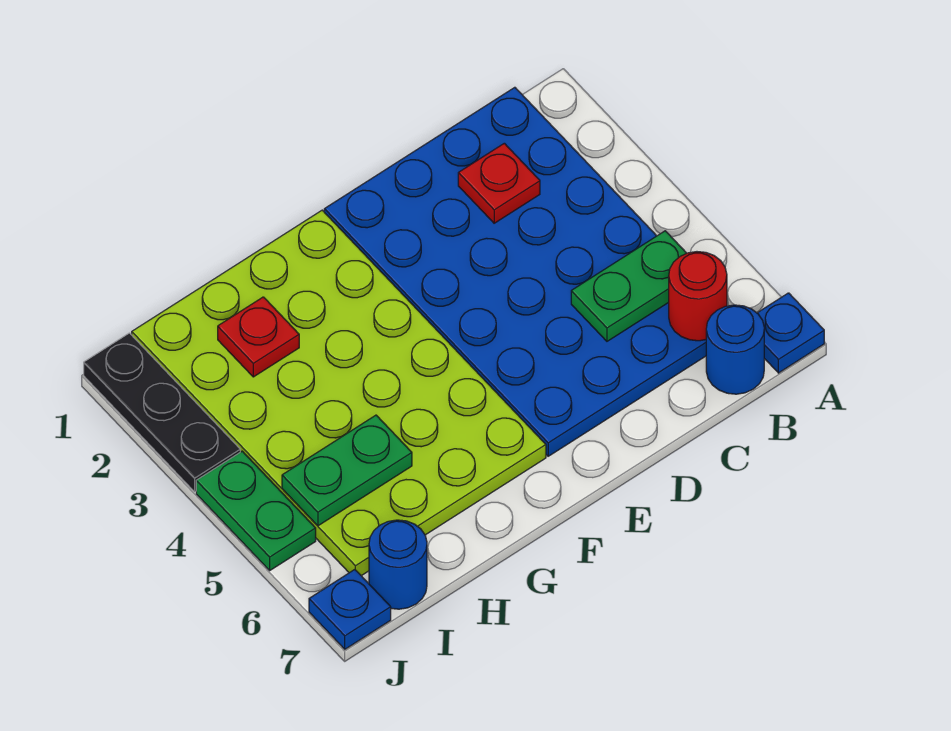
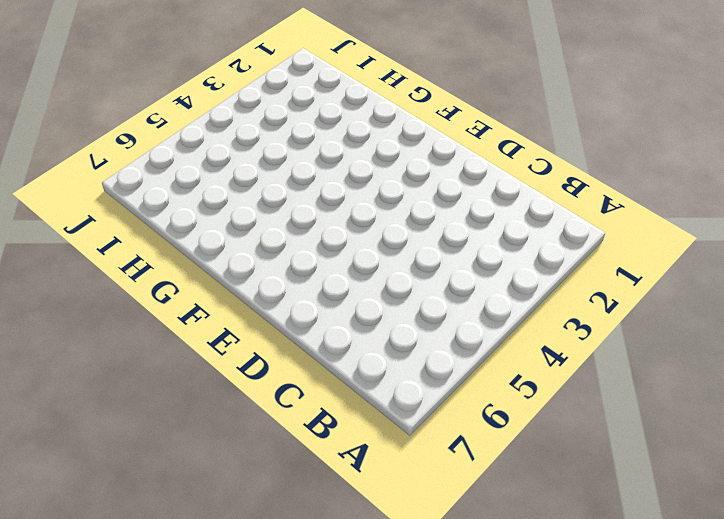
none -> blue 1x1 plate [758,293,824,373]
none -> blue 4x6 plate [324,87,706,456]
none -> blue 1x1 round brick [706,305,764,394]

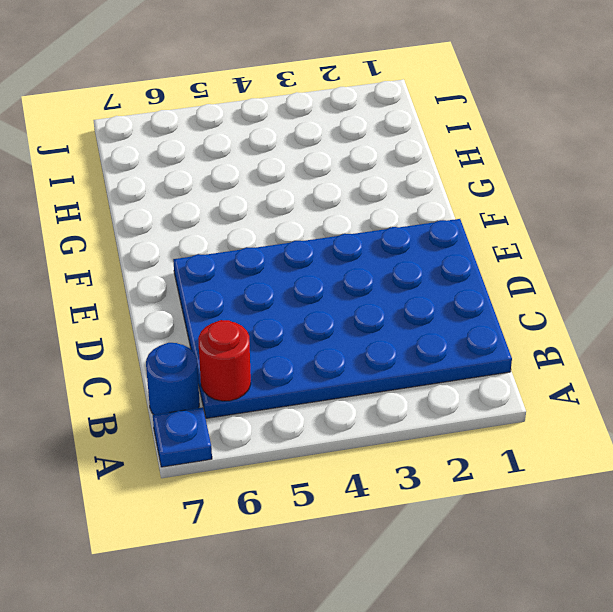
none -> lime 4x6 plate [132,210,546,576]
none -> blue 1x1 round brick [369,520,427,609]
none -> black 1x3 plate [84,333,240,492]

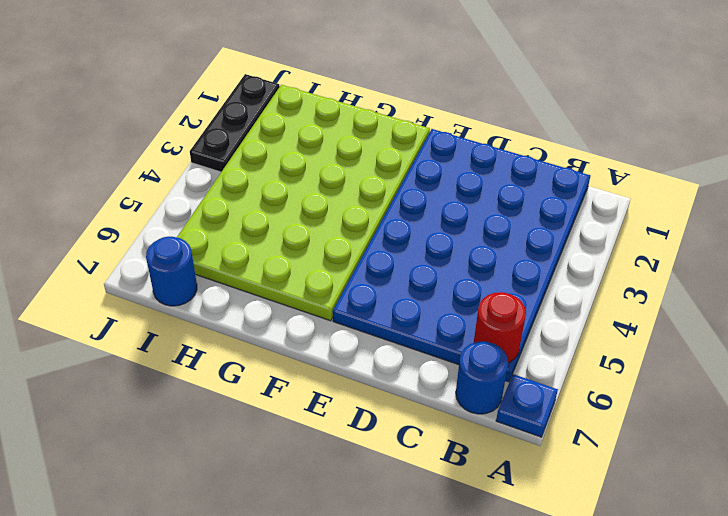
none -> green 1x2 plate [196,451,316,570]
none -> blue 1x1 plate [309,570,391,649]
none -> green 1x2 plate [571,231,687,341]

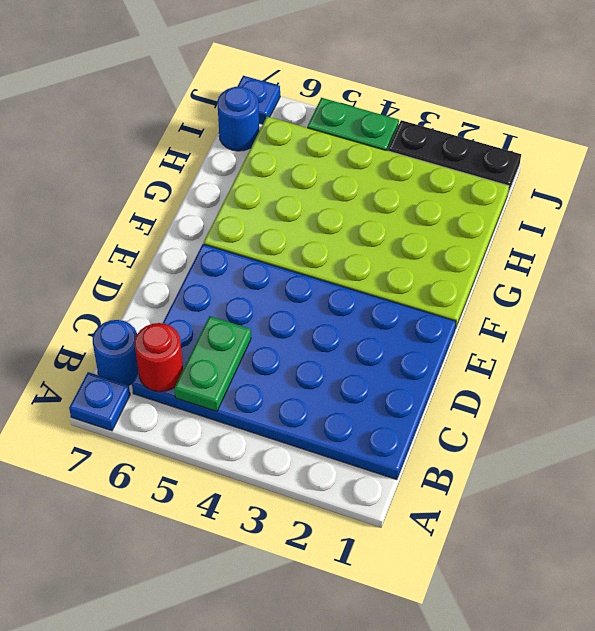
none -> red 1x1 plate [458,143,540,223]
none -> red 1x1 plate [218,297,299,377]
none -> green 1x2 plate [282,415,412,526]

